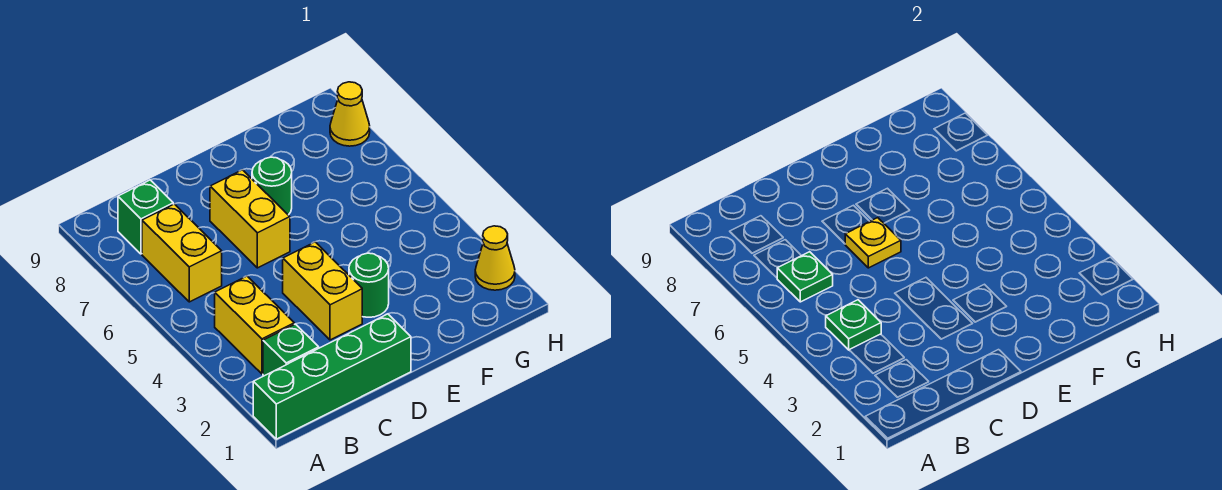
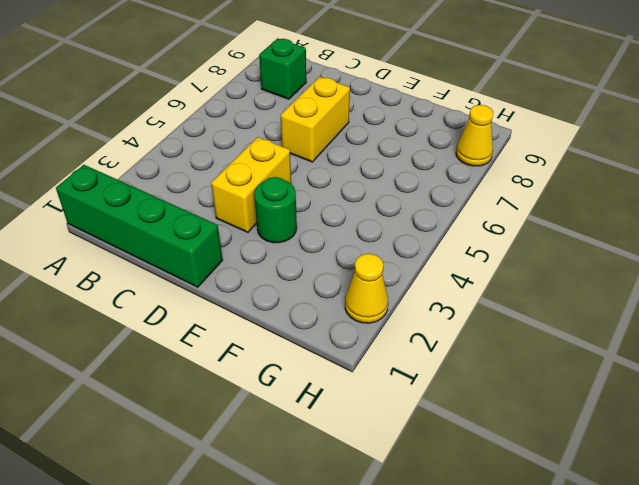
none -> green 1x1 brick [263,324,319,376]
none -> yellow 1x2 brick [215,276,294,374]
none -> yellow 1x2 brick [142,204,222,302]

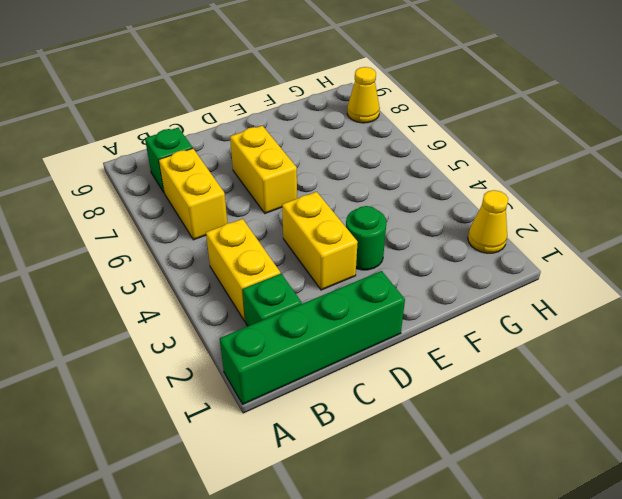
none -> green 1x1 round brick [252,157,292,215]
none -> green 1x1 plate [826,300,881,350]
none -> green 1x1 plate [777,252,833,302]

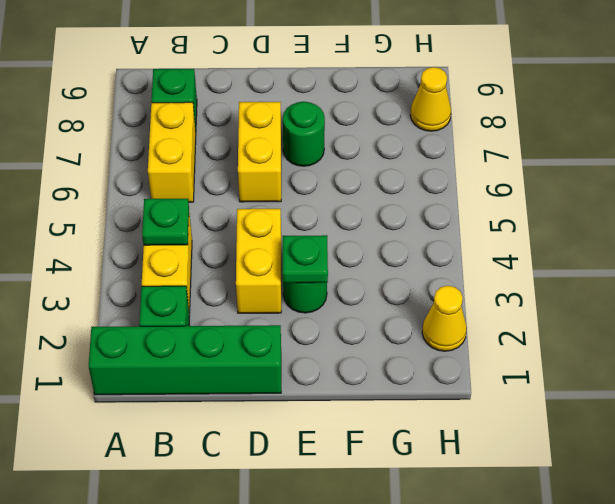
green 1x1 plate [283,235,328,283] -> green 1x1 plate moved to [777,252,833,302]
none -> yellow 1x1 plate [845,218,901,268]

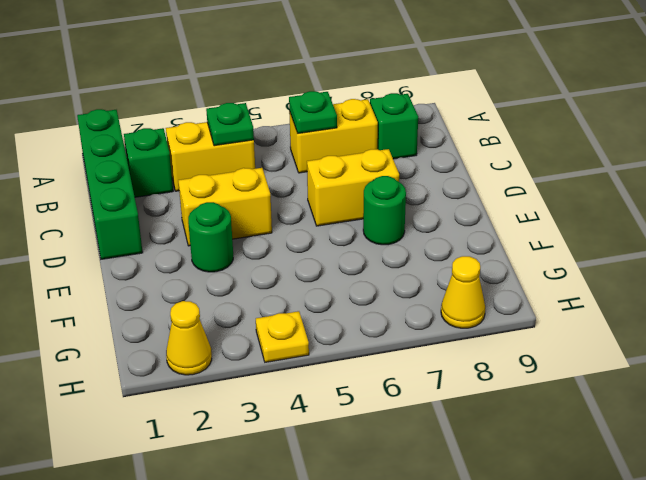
yellow 1x1 plate [256,311,309,362] -> yellow 1x1 plate moved to [845,218,901,268]

